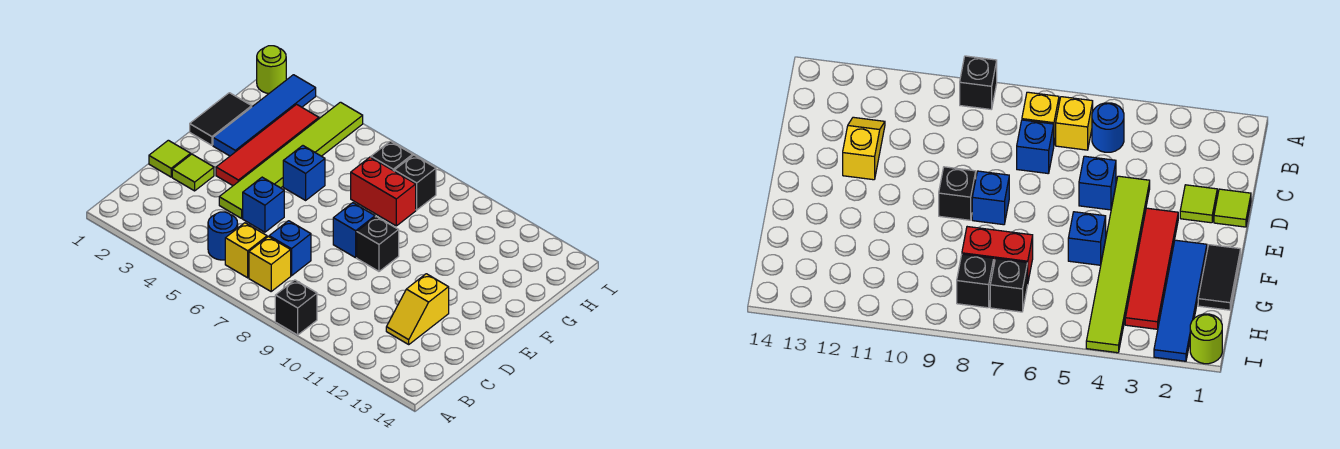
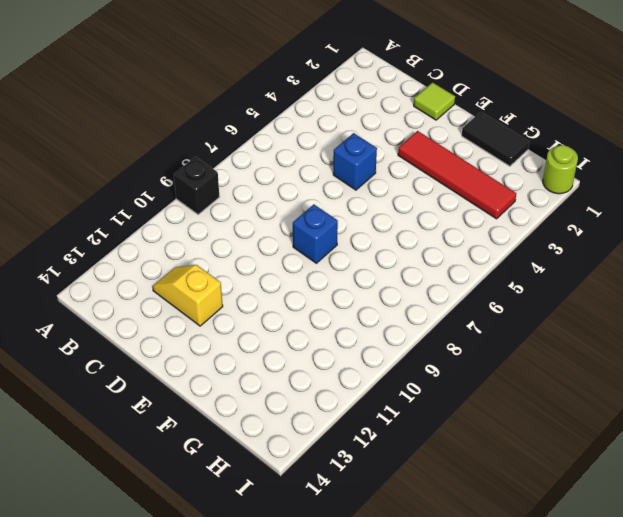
none -> blue 1x1 round brick [208,212,238,260]
none -> yellow 1x1 brick [225,223,267,278]
none -> yellow 1x1 brick [249,237,291,291]

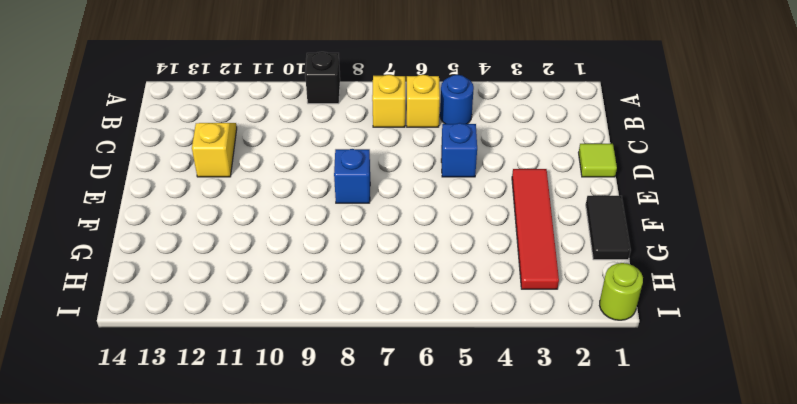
none -> blue 1x1 brick [269,221,311,276]
none -> lime 1x1 tile [172,154,214,191]
none -> lime 1x6 tile [219,102,363,218]

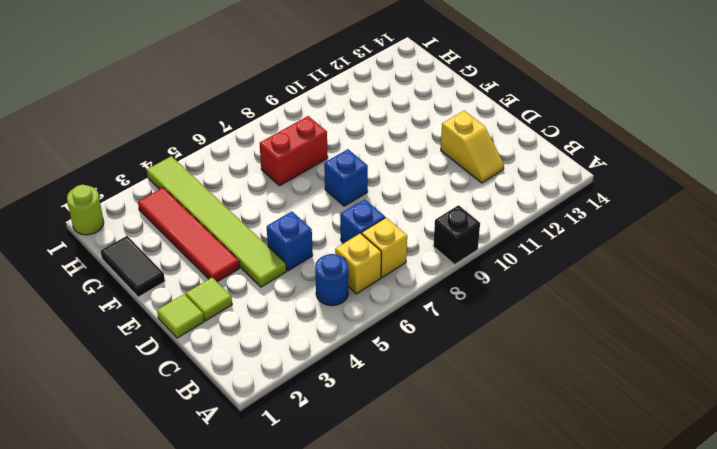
none -> black 1x1 brick [357,217,399,271]
none -> blue 1x4 tile [213,75,316,156]
none -> blue 1x1 brick [283,146,325,200]

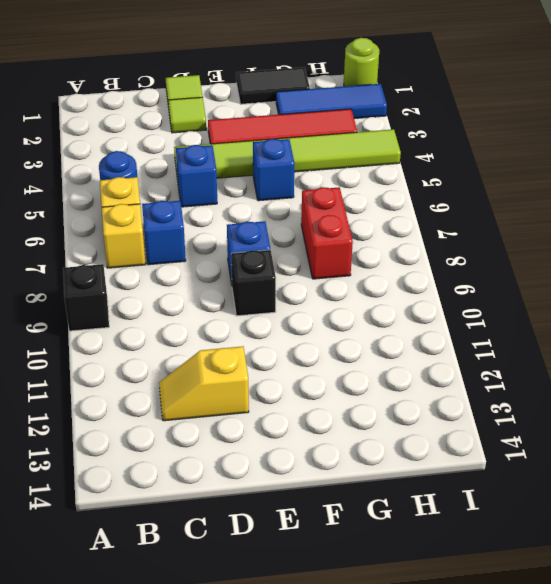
blue 1x3 tile [276,84,387,119] -> blue 1x4 tile [213,75,316,156]
none -> black 1x1 brick [371,141,413,171]
none -> black 1x1 brick [394,155,436,210]

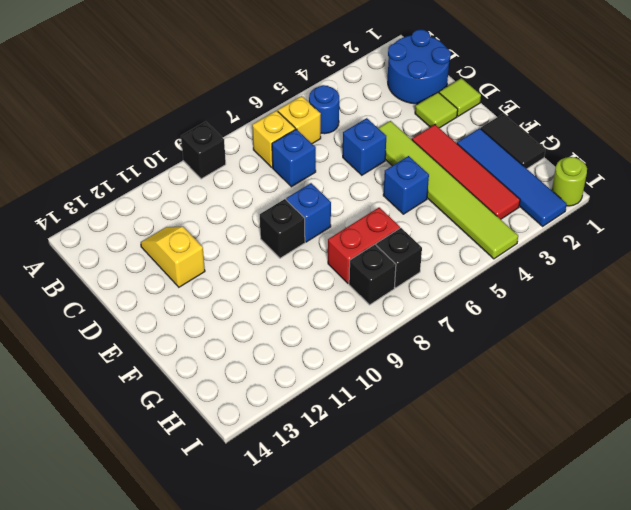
blue 2x2 round brick [388,30,451,104] -> none

